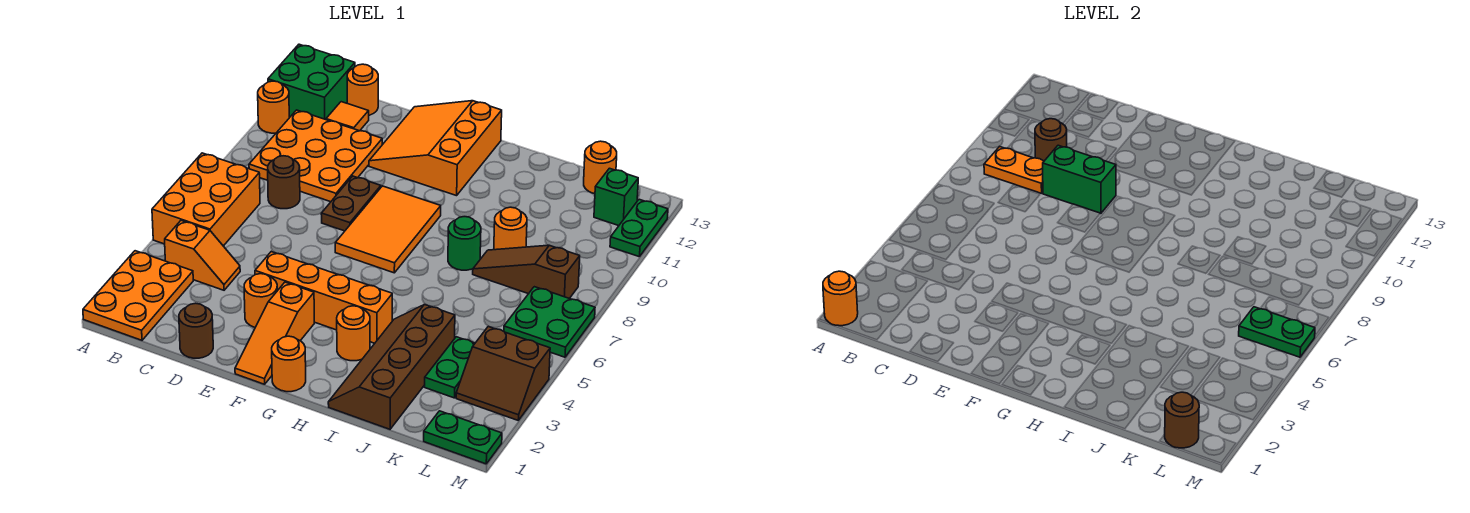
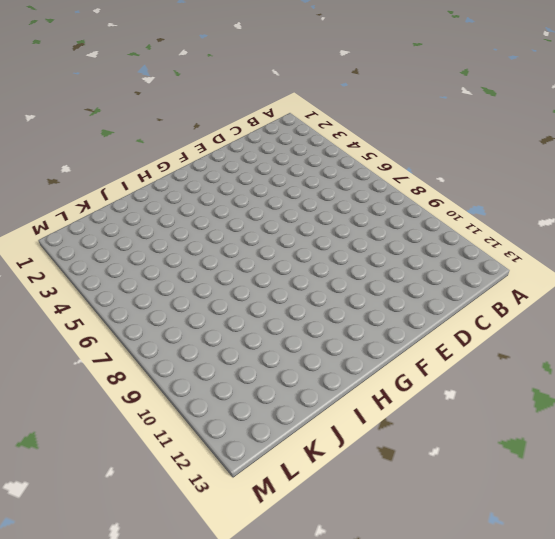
none -> orange 2x3 plate [83,251,193,340]
none -> orange 2x3 brick [152,153,260,246]
none -> orange 1x1 round brick [258,81,289,133]
none -> green 2x2 brick [268,44,355,120]

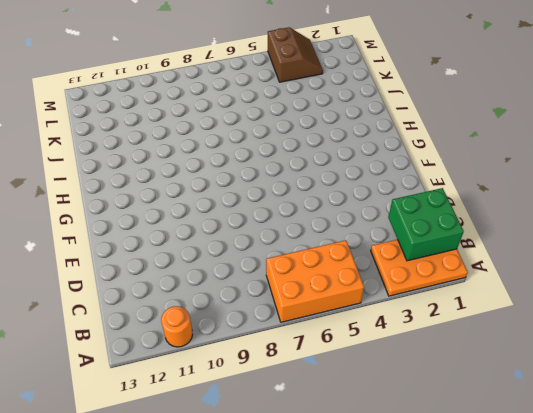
green 2x2 brick [388,188,464,261] -> green 2x2 brick moved to [268,44,355,120]
none -> orange 1x2 slope [165,221,240,290]
none -> orange 3x3 plate [249,110,382,202]
none -> brown 1x1 round brick [268,156,300,209]
none -> orange 1x1 tile [326,102,369,131]

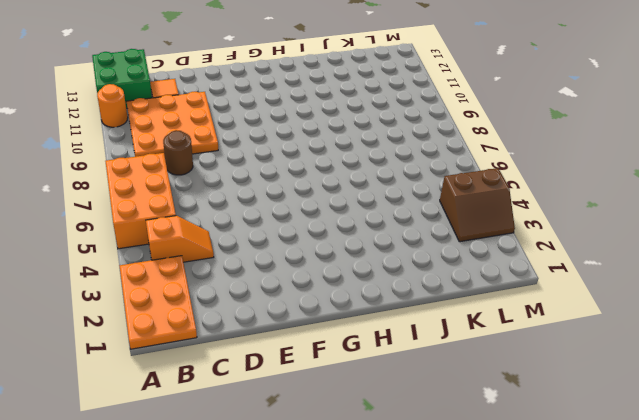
none -> orange 1x1 round brick [347,64,378,115]
none -> brown 1x1 round brick [179,303,213,358]
none -> orange 1x1 round brick [244,274,277,327]
none -> orange 1x4 brick [255,252,392,343]

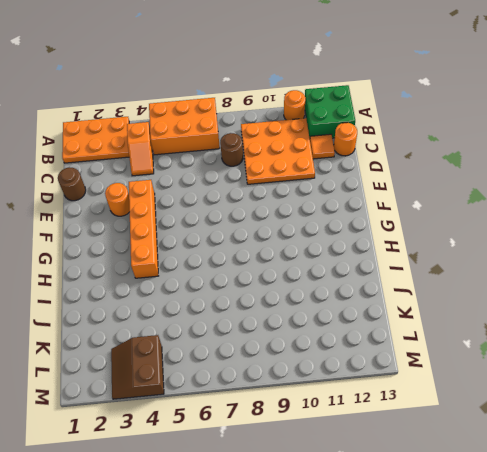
none -> brown 1x2 plate [321,176,381,231]
none -> orange 3x3 slope [369,101,502,196]
none -> orange 1x3 slope [235,282,314,384]
none -> orange 2x3 tile [335,186,441,273]

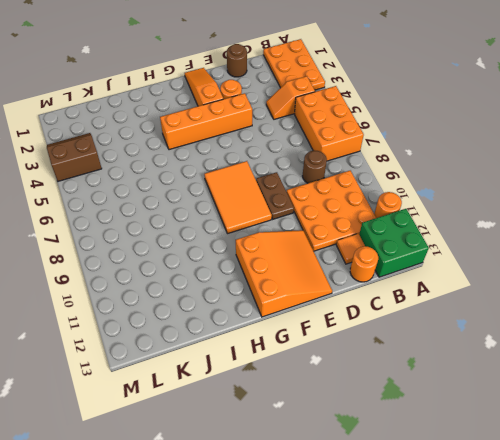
none -> orange 1x1 round brick [272,336,306,392]
none -> orange 1x1 round brick [337,306,370,361]
none -> brown 2x4 slope [328,305,455,429]
none -> green 1x1 round brick [448,217,481,270]

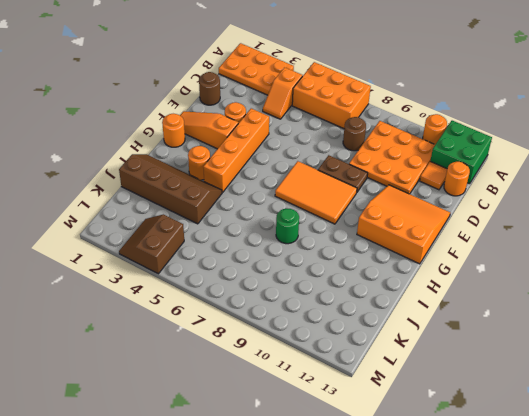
none -> brown 1x3 slope [473,245,580,298]
none -> orange 1x1 round brick [494,207,527,250]
none -> green 1x2 plate [425,337,475,398]
none -> orange 1x1 round brick [584,141,617,194]

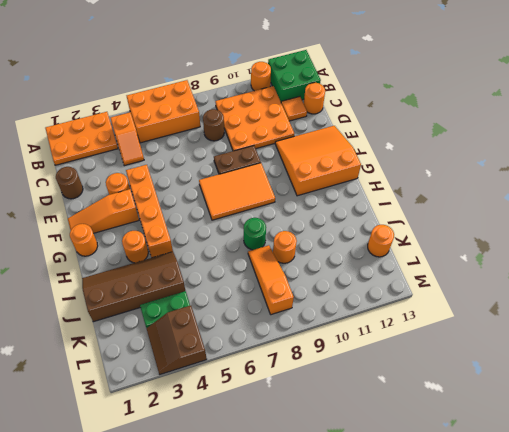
orange 1x3 slope [248,245,294,315] -> brown 1x3 slope [473,245,580,298]
none -> green 1x2 plate [424,411,502,464]
none -> green 2x2 plate [504,287,595,357]
none -> green 1x1 brick [594,168,638,226]
none -> green 1x2 plate [610,199,668,257]

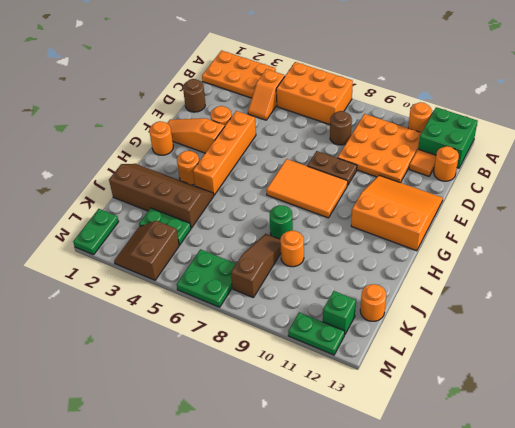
none -> orange 1x1 round brick [823,271,858,326]
none -> orange 1x2 plate [984,147,1044,193]
none -> brown 1x1 round brick [1035,119,1067,161]
none -> green 1x2 brick [1043,145,1116,213]

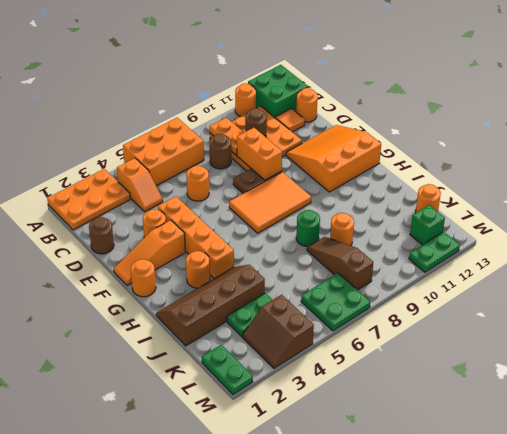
orange 1x1 round brick [186,165,209,201] -> orange 1x1 round brick moved to [823,271,858,326]
orange 1x2 brick [237,128,282,180] -> green 1x2 brick [1043,145,1116,213]
none -> brown 1x1 round brick [1165,392,1199,448]
none -> green 1x2 plate [1239,307,1315,357]

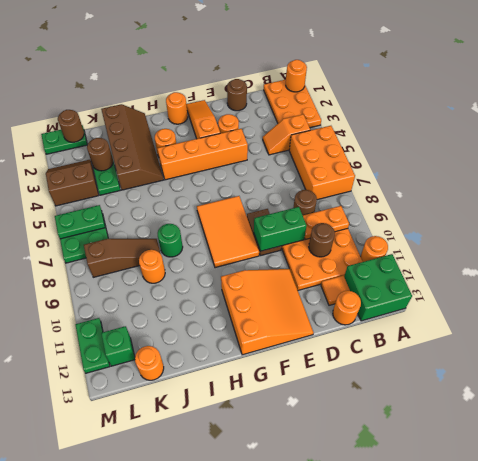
brown 1x1 round brick [87,138,113,171] -> none

